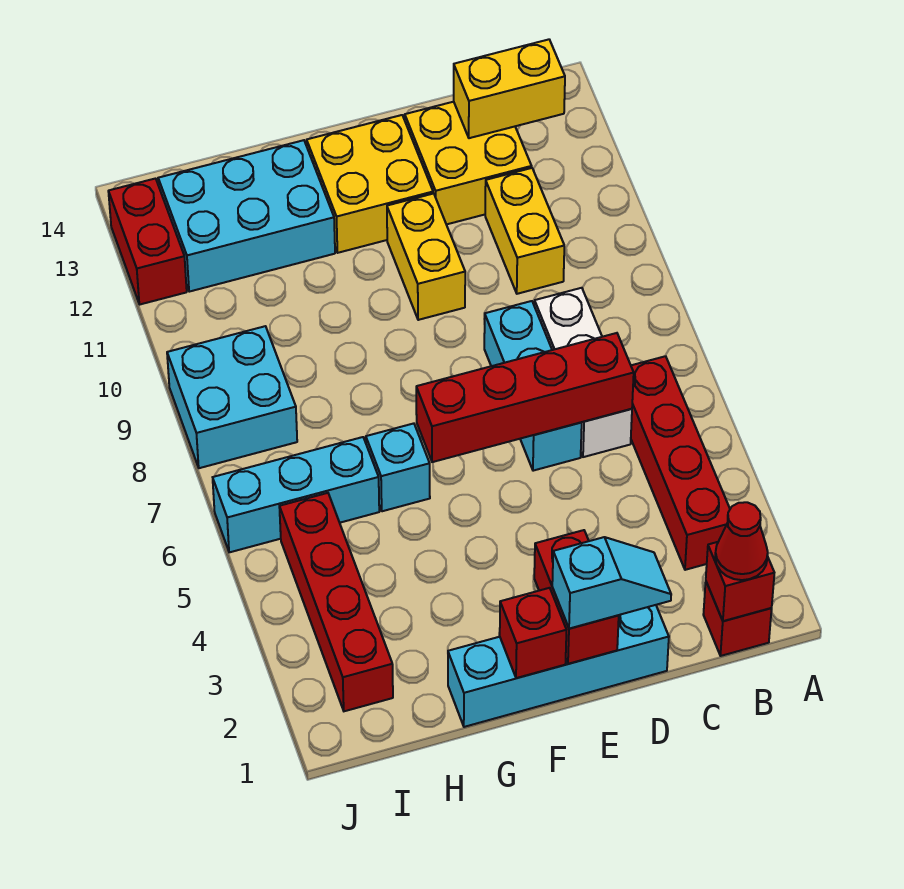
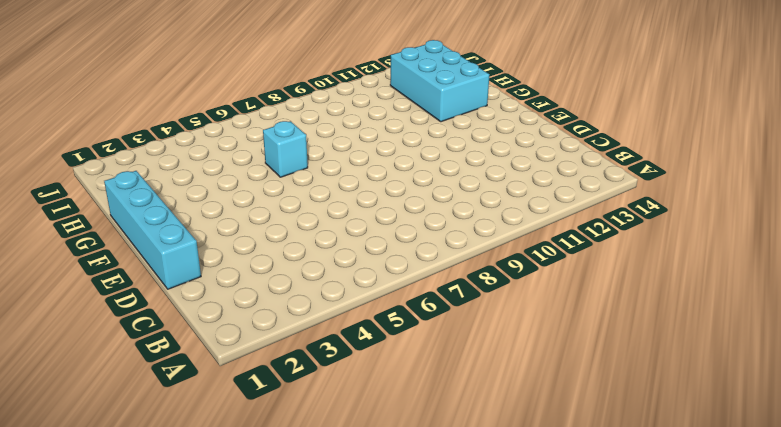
none -> red 1x1 brick [703,582,772,656]
none -> red 1x4 brick [631,356,730,570]
none -> white 1x3 brick [534,288,632,457]

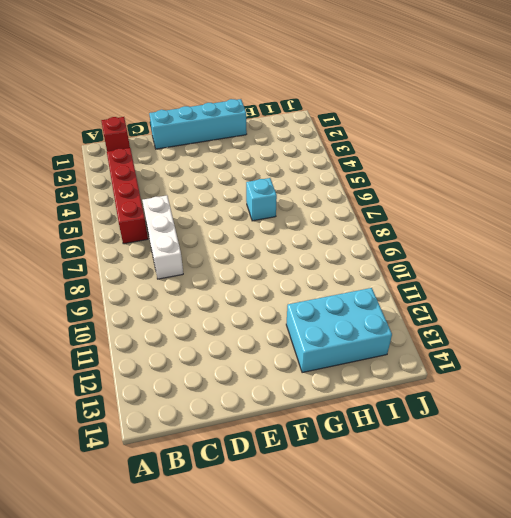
none -> yellow 1x2 brick [485,168,564,294]
none -> yellow 2x2 brick [405,102,532,225]
none -> cyan 1x3 brick [484,301,582,471]

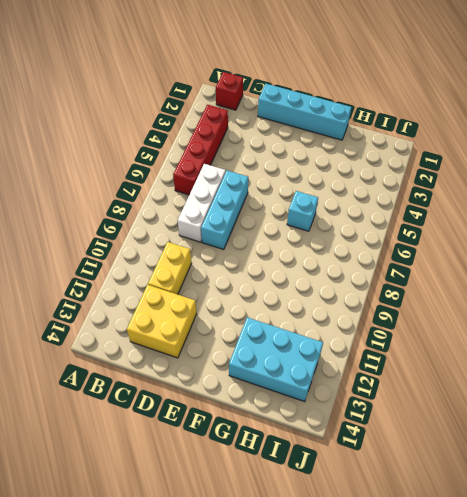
none -> yellow 1x2 brick [387,194,465,320]
none -> yellow 2x2 brick [307,115,433,253]
none -> cyan 1x3 brick [213,437,379,552]

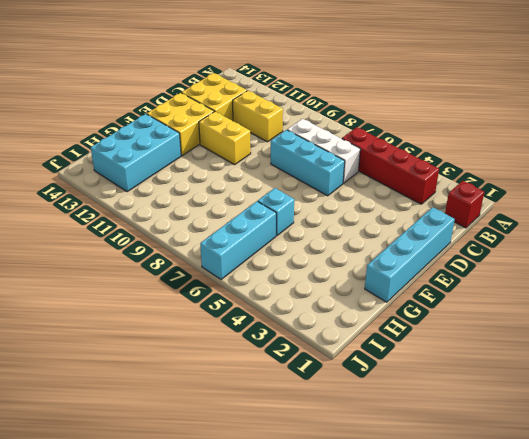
none -> red 1x4 brick [279,493,393,711]
none -> cyan 2x2 brick [167,326,297,468]
none -> red 1x2 brick [108,179,187,304]

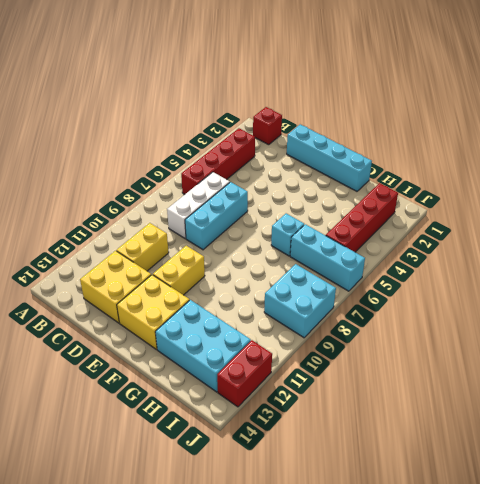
none -> red 1x1 brick [706,542,774,621]
none -> yellow 1x2 brick [454,39,565,138]
none -> red 1x4 brick [416,333,634,462]

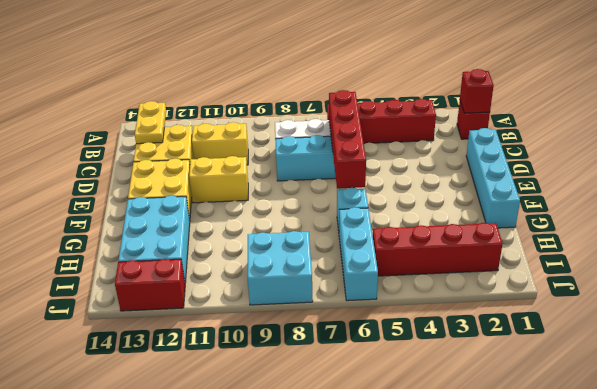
yellow 1x2 plate [135,101,166,144] -> yellow 1x2 brick [454,39,565,138]
none -> red 1x2 brick [534,530,619,664]
none -> red 1x1 brick [500,588,566,678]
none -> red 1x1 cone [715,502,768,580]

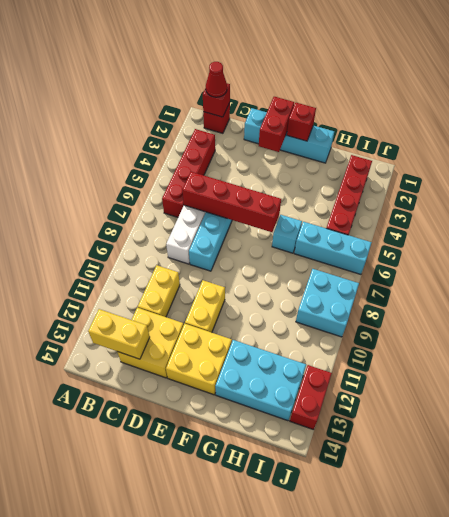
none -> cyan 1x2 slope [552,537,671,629]

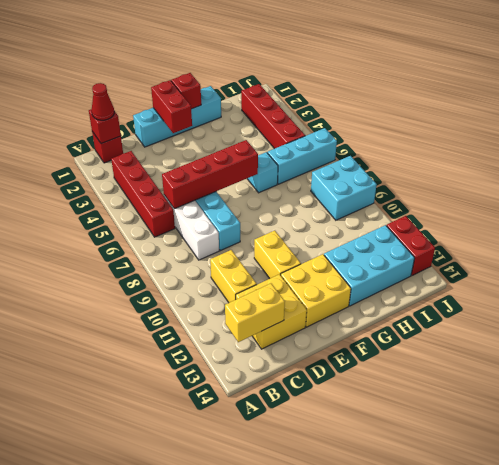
none -> cyan 1x2 slope [552,537,671,629]

